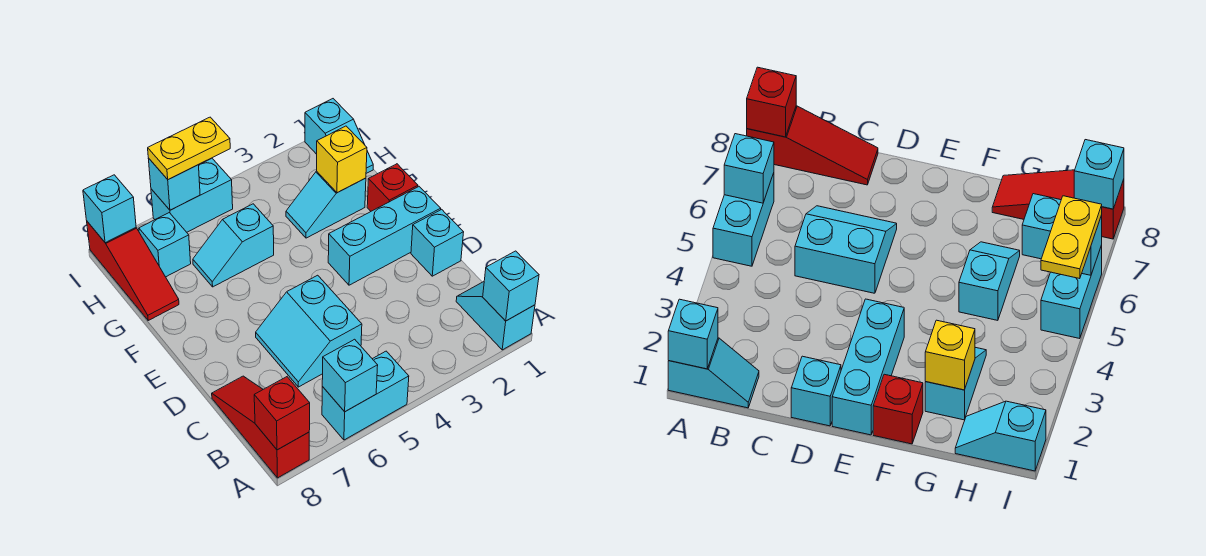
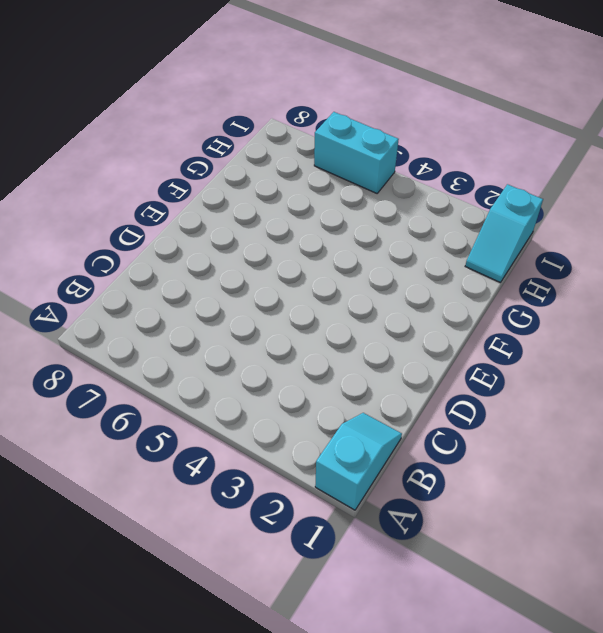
none -> cyan 1x2 brick [322,351,409,440]
none -> red 1x3 slope [212,376,309,478]
none -> cyan 2x2 slope [256,275,362,387]

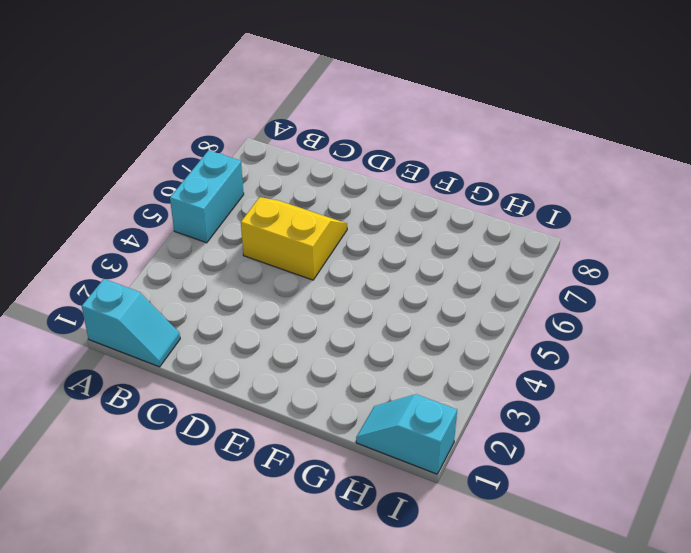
yellow 2x2 slope [241,197,347,280] -> cyan 2x2 slope [256,275,362,387]
none -> red 1x3 slope [212,376,309,478]
none -> cyan 1x1 brick [411,209,464,276]
none -> cyan 1x3 brick [328,187,441,285]

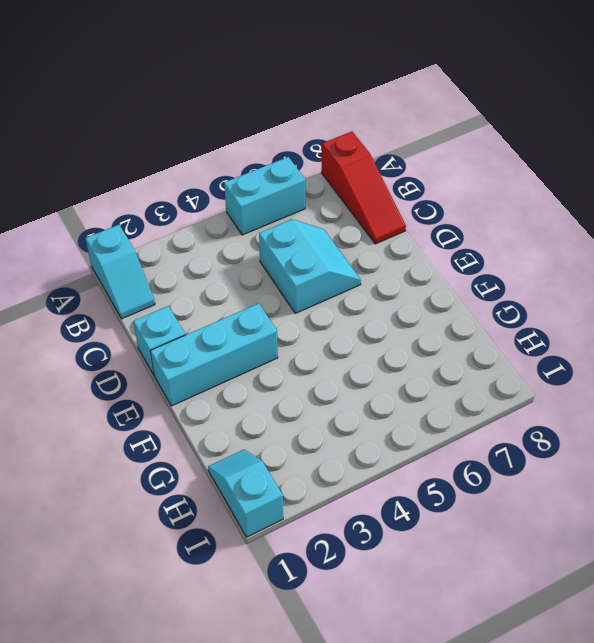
none -> red 1x1 brick [367,164,418,211]
none -> cyan 1x2 slope [286,171,366,238]
none -> cyan 1x2 slope [193,204,274,287]

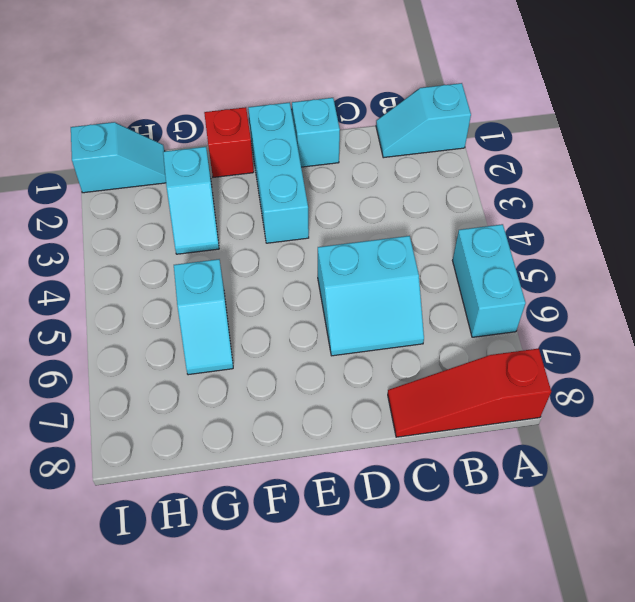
none -> red 1x3 slope [87,222,179,320]
none -> cyan 1x1 brick [139,213,191,277]
none -> cyan 1x2 brick [151,159,233,232]

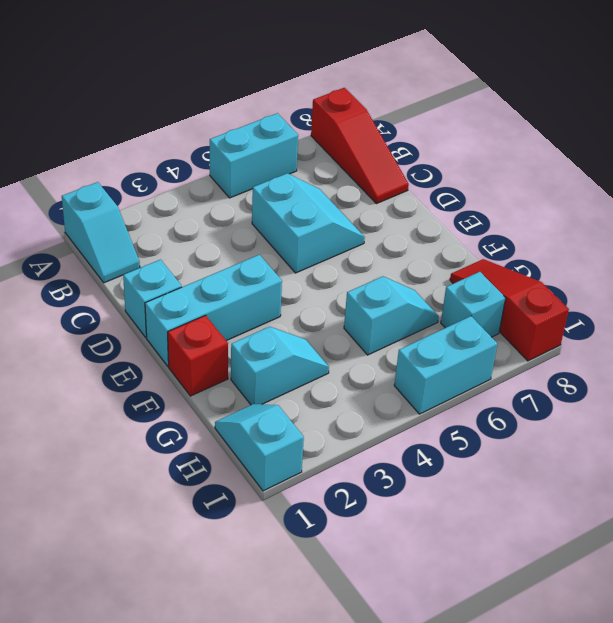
none -> cyan 1x1 brick [483,251,539,321]
none -> cyan 1x1 brick [322,339,378,412]
none -> red 1x1 brick [254,377,310,450]

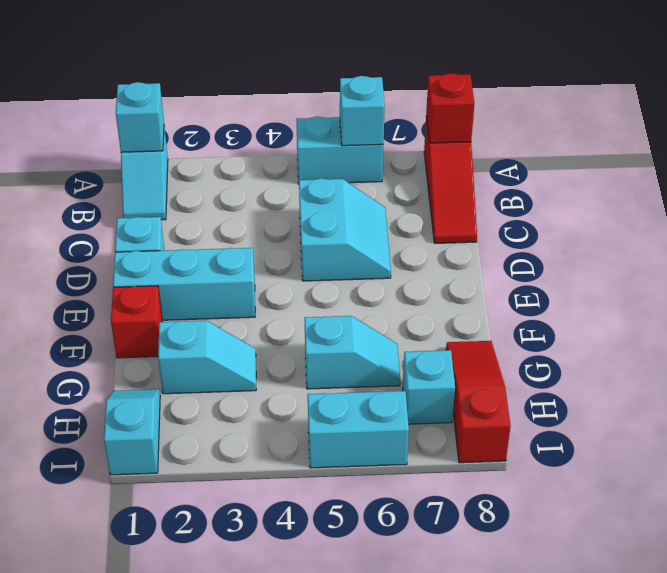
none -> yellow 1x1 brick [317,126,367,193]
none -> cyan 1x1 brick [148,158,200,210]
none -> cyan 1x1 brick [83,175,136,243]

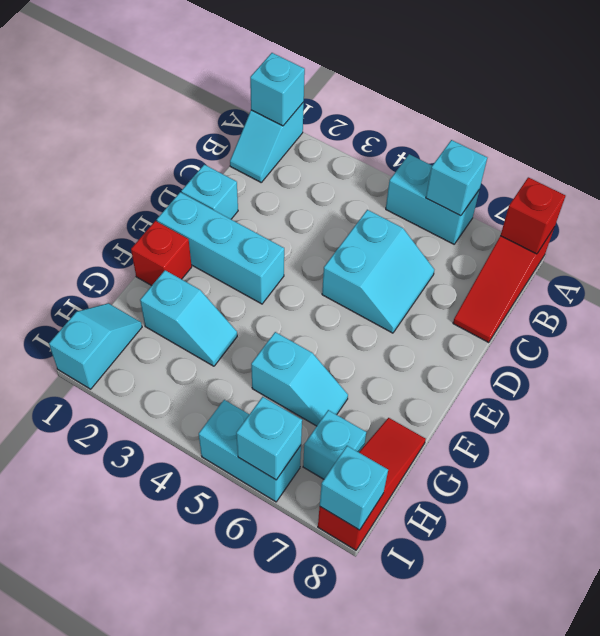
none -> yellow 1x1 brick [317,126,367,193]
none -> yellow 1x2 plate [148,117,230,179]

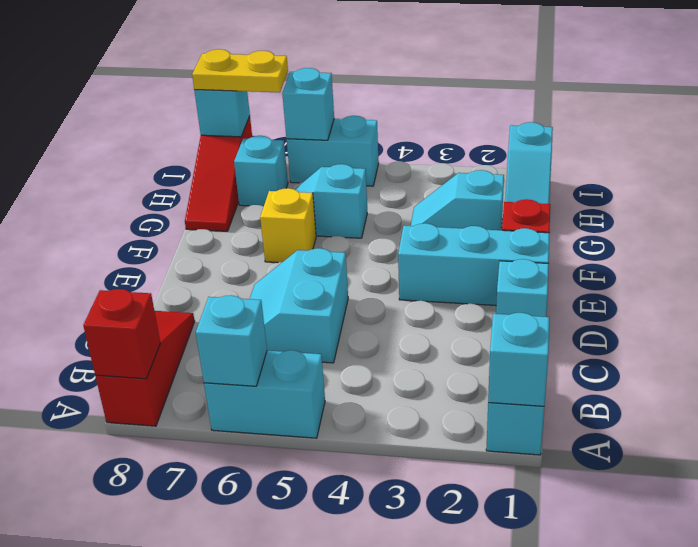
yellow 1x1 brick [260,188,316,263] -> yellow 1x1 brick moved to [317,126,367,193]
yellow 1x2 plate [192,49,288,93] -> yellow 1x2 plate moved to [148,117,230,179]

